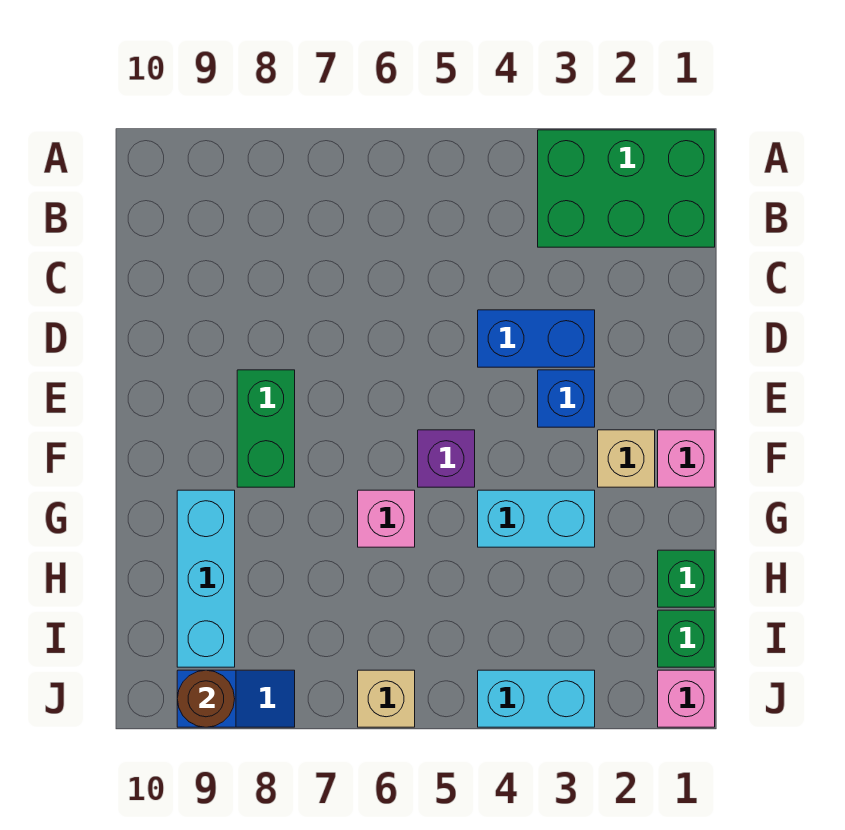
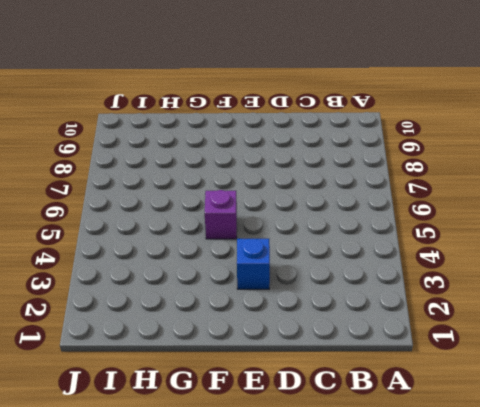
none -> green 2x3 brick [538,130,715,247]
none -> blue 1x2 brick [478,310,595,367]
none -> green 1x2 brick [237,370,295,487]

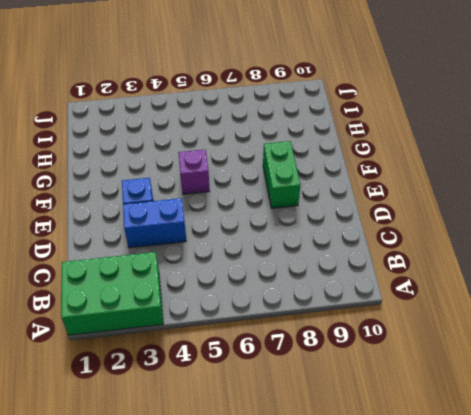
none -> pink 1x1 brick [658,430,715,487]
none -> tan 1x1 brick [598,430,655,487]
none -> cyan 1x2 brick [478,490,595,547]

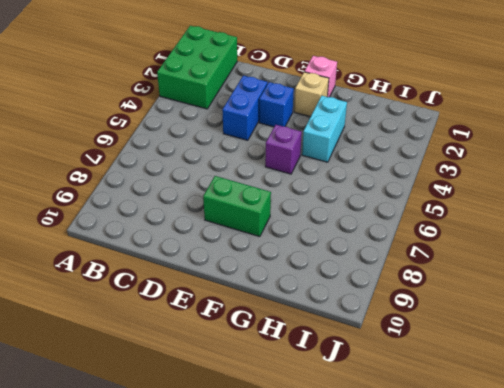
none -> pink 1x1 brick [358,490,415,547]
none -> cyan 1x3 brick [177,490,235,667]
none -> green 1x1 brick [658,550,715,607]

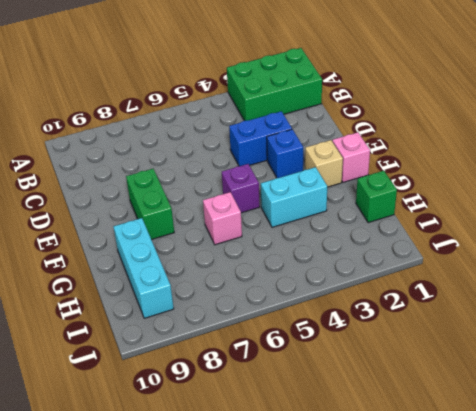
none -> green 1x1 brick [658,610,715,667]
none -> pink 1x1 brick [658,670,715,727]
none -> cyan 1x2 brick [478,670,595,727]

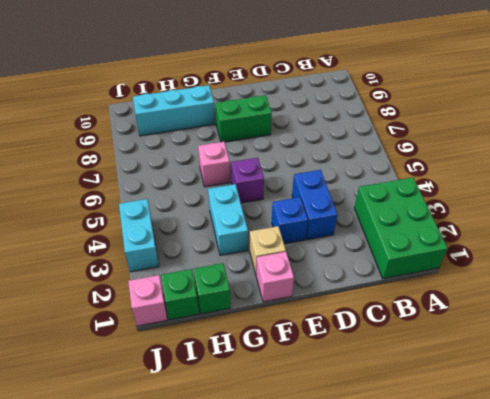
none -> tan 1x1 brick [358,670,415,727]
none -> blue 1x2 slope [177,670,295,727]
none -> brown 1x1 round brick [177,670,235,727]

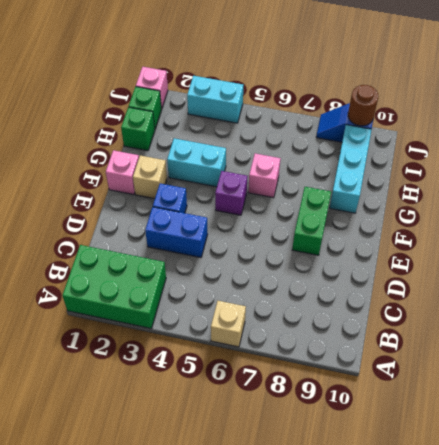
tan 1x1 brick [211,301,246,347] -> tan 1x1 brick moved to [358,670,415,727]

